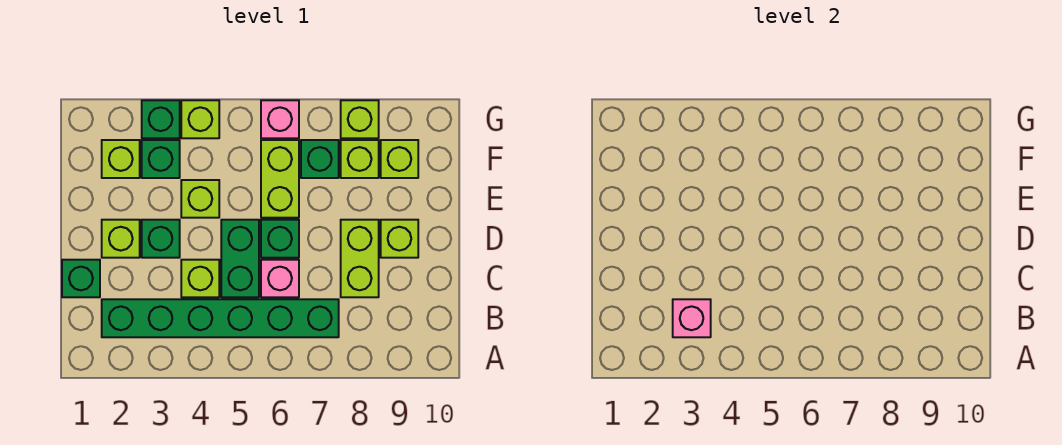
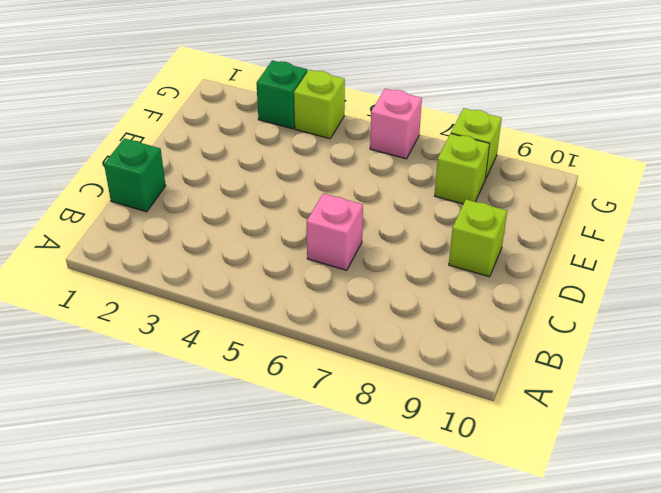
none -> green 1x6 brick [102,299,339,337]
none -> lime 1x1 brick [181,260,219,297]
none -> green 1x2 brick [221,220,259,297]

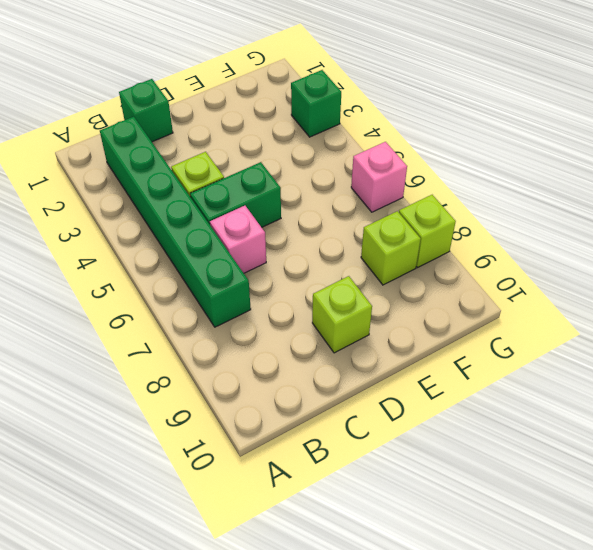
none -> lime 1x2 brick [341,220,379,297]
none -> lime 1x1 brick [102,220,140,258]
none -> green 1x1 brick [142,220,180,258]

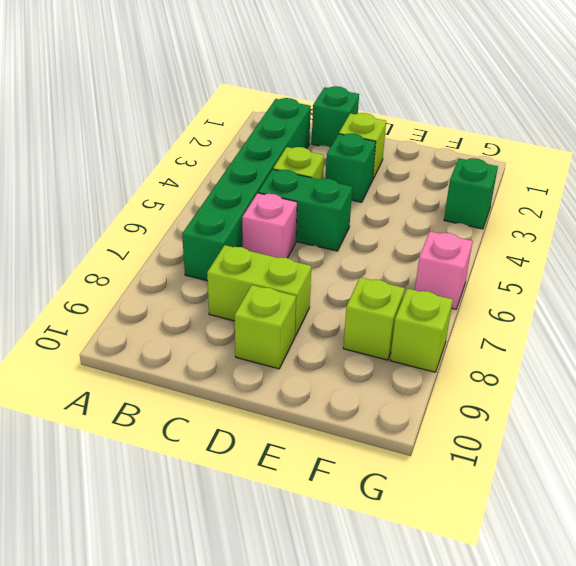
none -> green 1x1 brick [261,220,299,258]
none -> lime 1x1 brick [181,180,219,218]
none -> lime 1x2 brick [261,140,299,218]

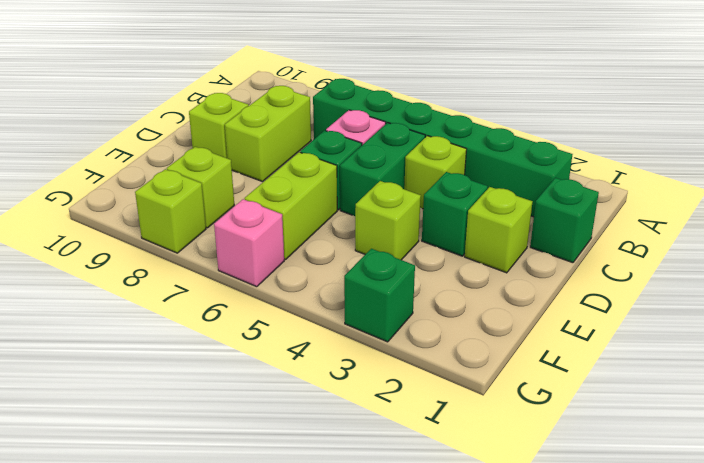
none -> lime 1x1 brick [102,140,140,178]
none -> green 1x1 brick [142,140,180,178]
none -> green 1x1 brick [301,140,339,178]

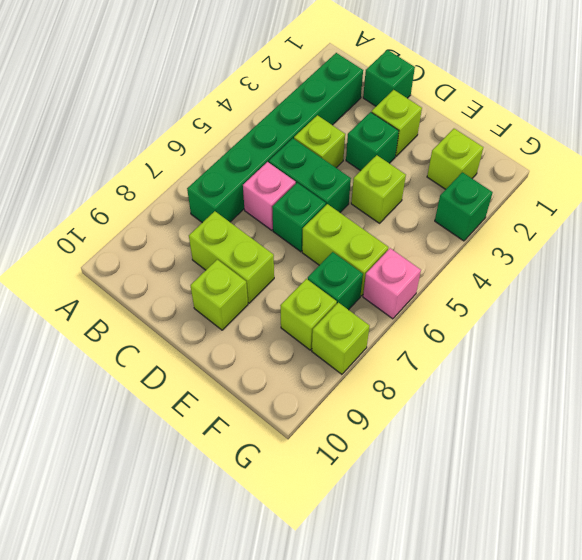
none -> green 1x1 brick [142,140,180,178]
none -> lime 1x1 brick [381,140,418,178]
none -> lime 1x1 brick [181,100,219,138]

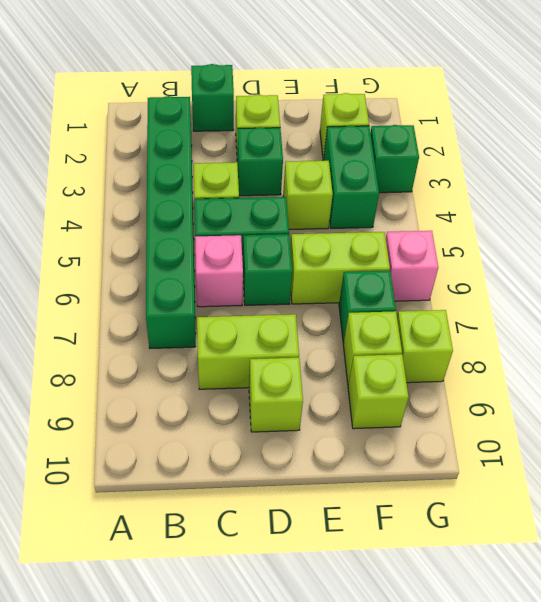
green 1x2 brick [324,126,379,228] -> green 1x1 brick [142,140,180,178]
none -> lime 1x1 brick [181,100,219,138]
none -> pink 1x1 brick [673,299,711,337]

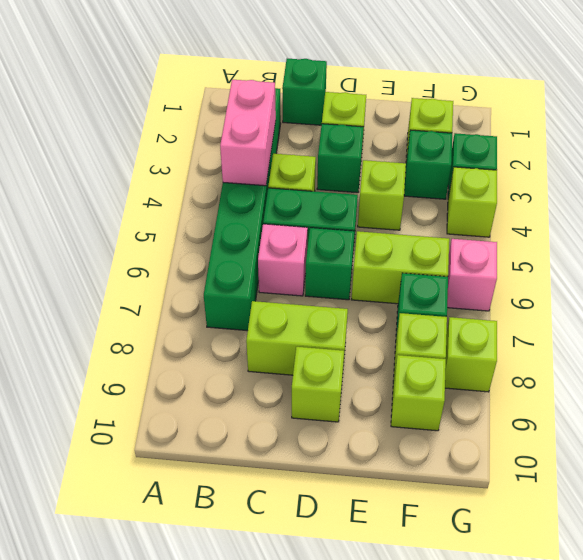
pink 1x2 brick [220,80,276,186] -> pink 1x1 brick [673,299,711,337]

